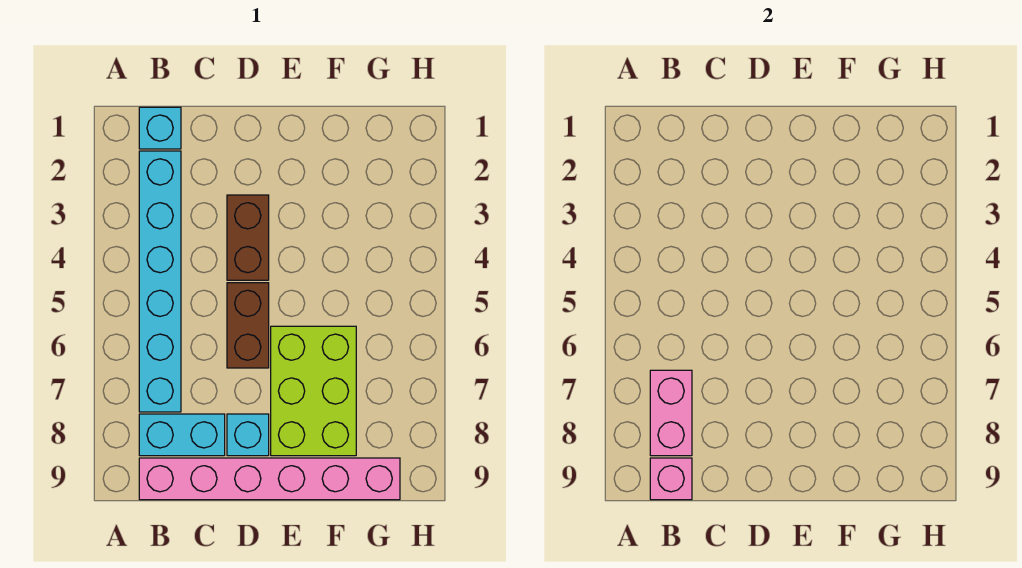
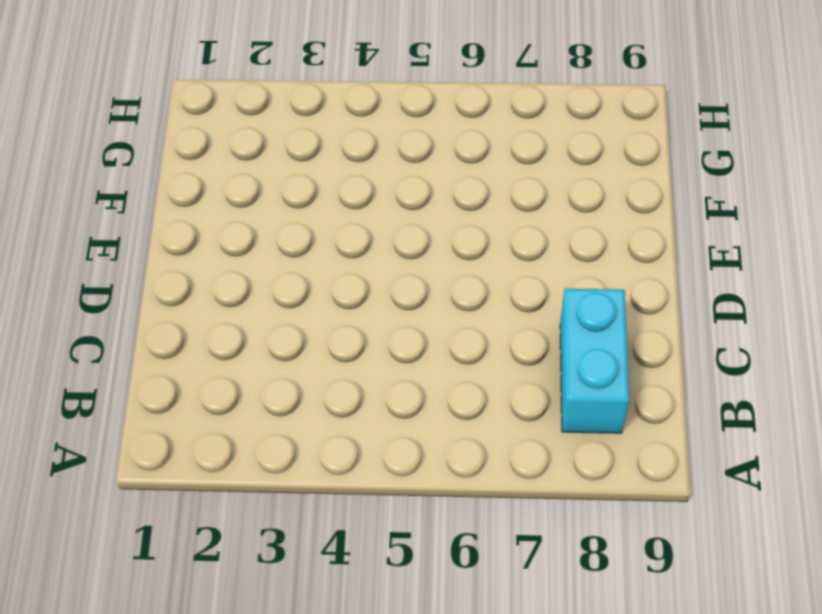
none -> cyan 1x1 brick [139,107,181,149]
none -> cyan 1x6 brick [139,151,181,412]

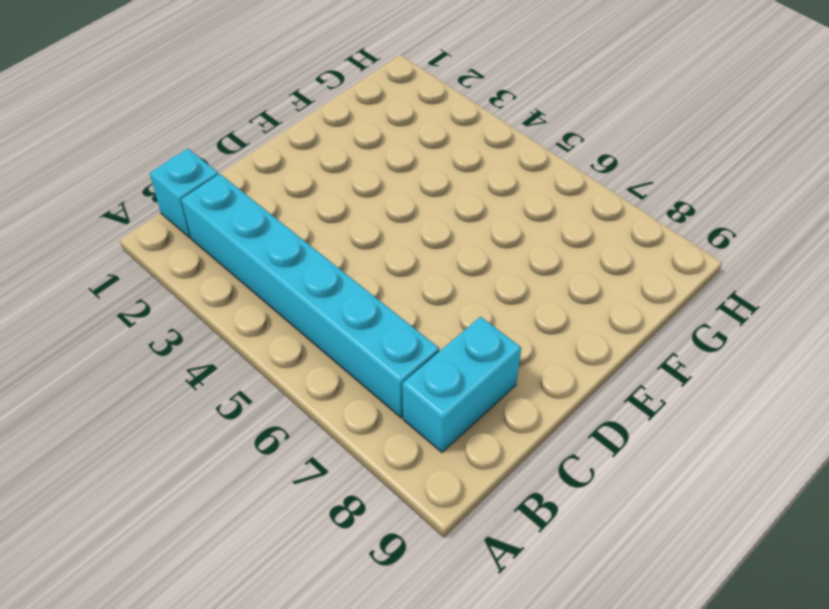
none -> pink 1x6 brick [139,458,400,500]
none -> brown 1x2 brick [227,195,269,280]

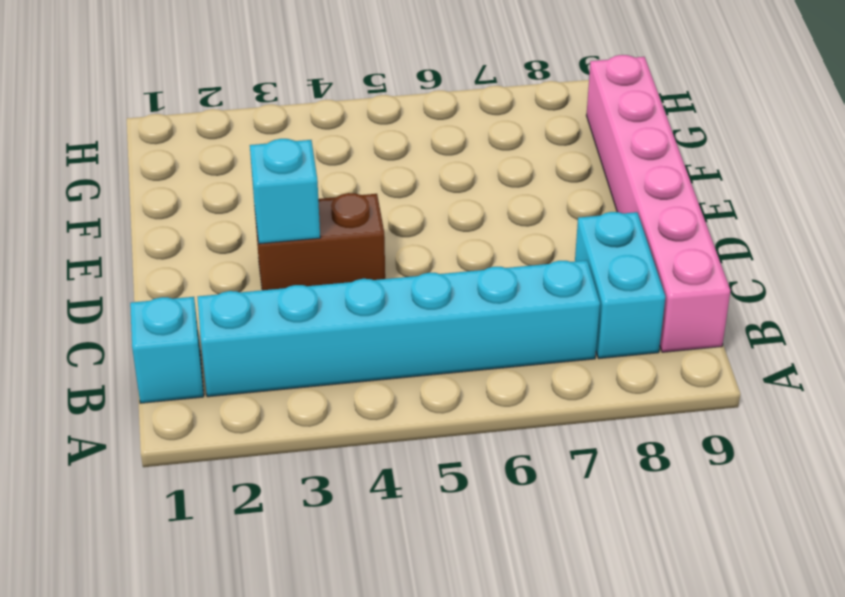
cyan 1x1 brick [250,139,320,244] -> cyan 1x1 brick moved to [227,414,269,456]
none -> brown 1x2 brick [227,283,269,368]
none -> lime 2x3 brick [271,326,356,456]

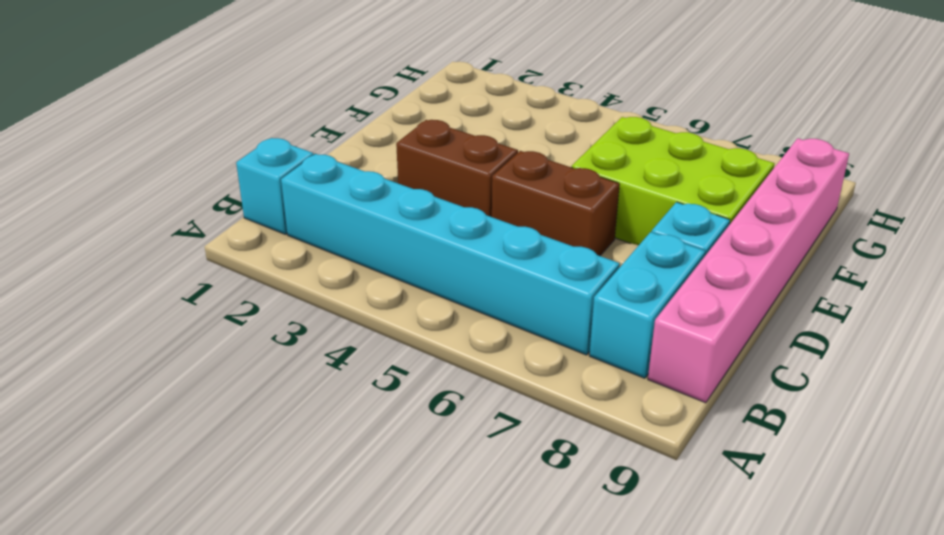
none -> pink 1x2 brick [650,370,692,456]
none -> pink 1x1 brick [650,458,692,500]

